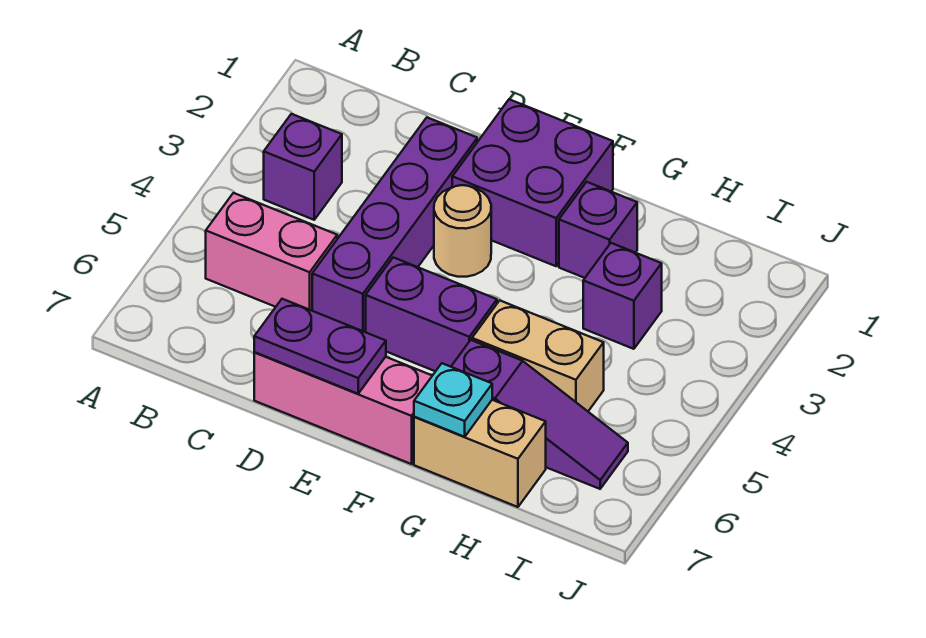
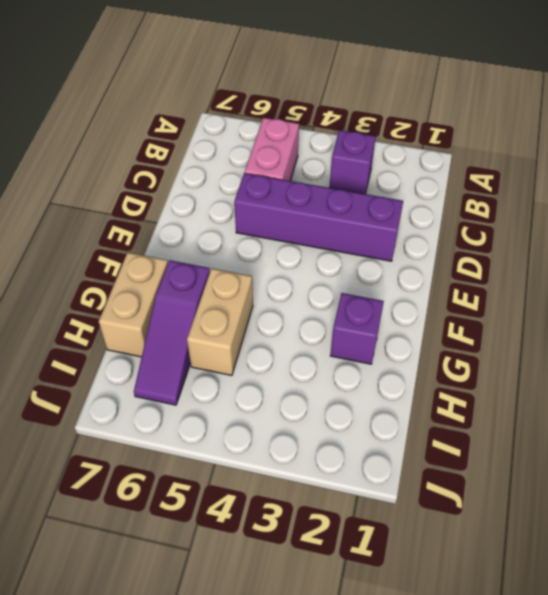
none -> pink 1x3 brick [254,352,432,464]
none -> purple 2x2 brick [452,99,613,266]
none -> tan 1x1 round brick [434,185,491,277]

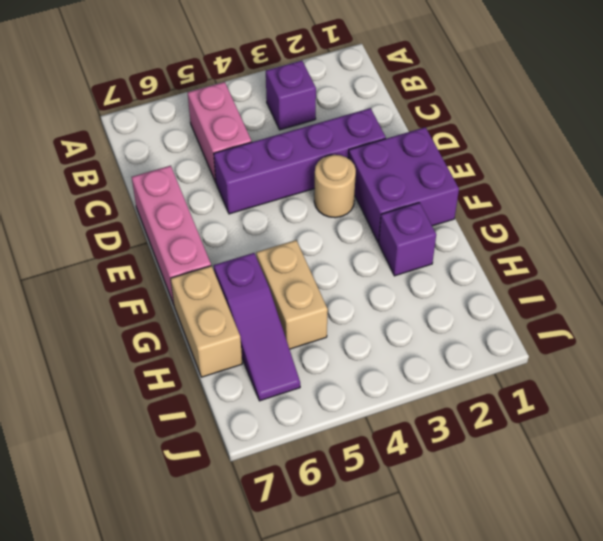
none -> purple 1x2 brick [366,257,497,371]
none -> purple 1x1 brick [583,243,662,349]
none -> purple 1x2 plate [254,299,386,394]

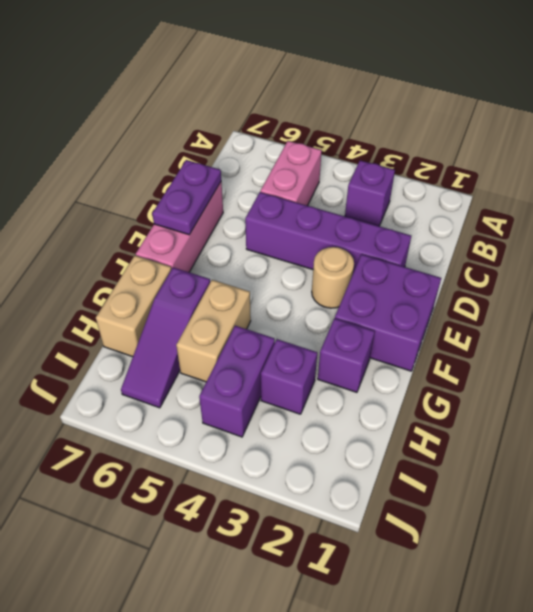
purple 1x2 brick [199,326,275,437] -> purple 1x2 brick moved to [366,257,497,371]
none -> cyan 1x1 plate [414,363,492,437]

